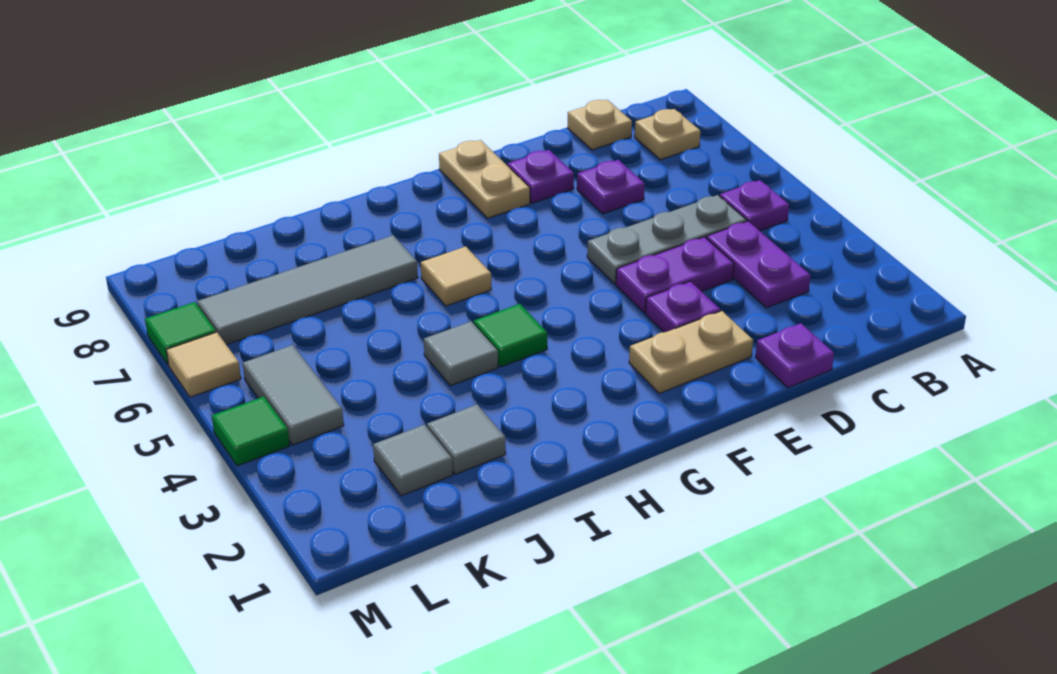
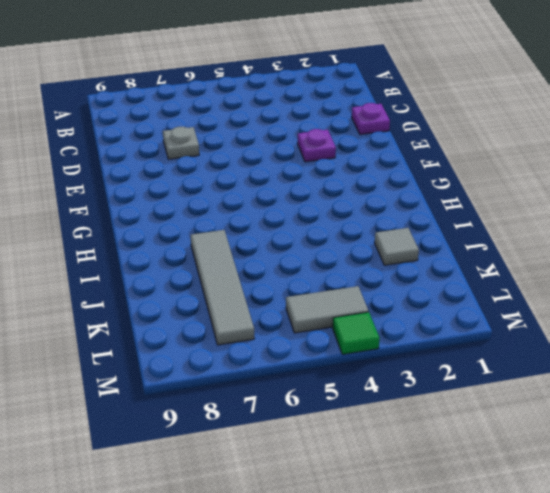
grey 1x1 plate [163,127,199,159] -> purple 1x1 plate [577,160,645,214]
none -> purple 1x1 plate [720,180,789,231]
none -> tan 1x1 plate [635,109,700,160]
none -> purple 1x2 plate [706,221,810,308]

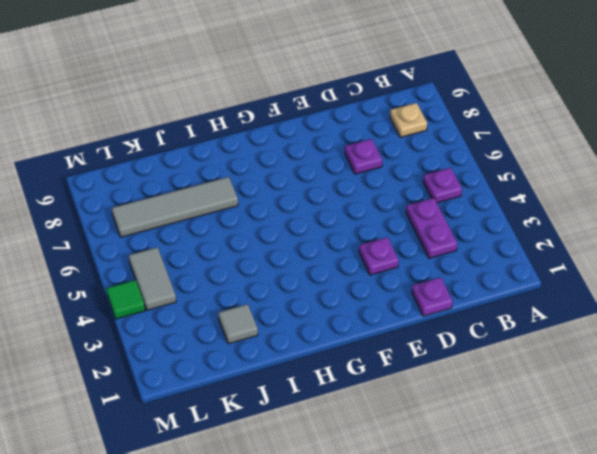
none -> grey 1x3 plate [587,195,747,284]
none -> tan 1x1 plate [568,100,632,150]
none -> purple 1x2 plate [616,237,734,313]

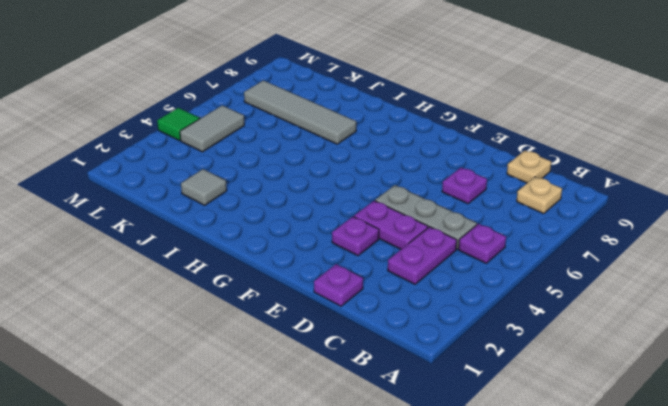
none -> tan 1x2 plate [629,311,753,393]
none -> purple 1x1 plate [508,150,574,203]
none -> tan 1x2 plate [439,140,530,218]

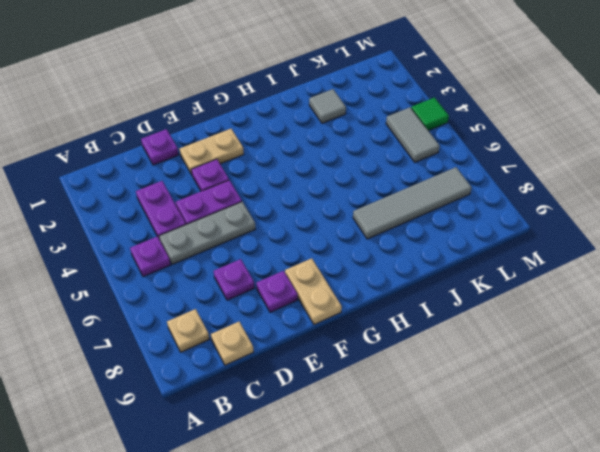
none -> green 1x1 tile [474,304,547,367]
none -> tan 1x1 tile [421,247,491,306]
none -> grey 1x1 tile [424,322,498,386]

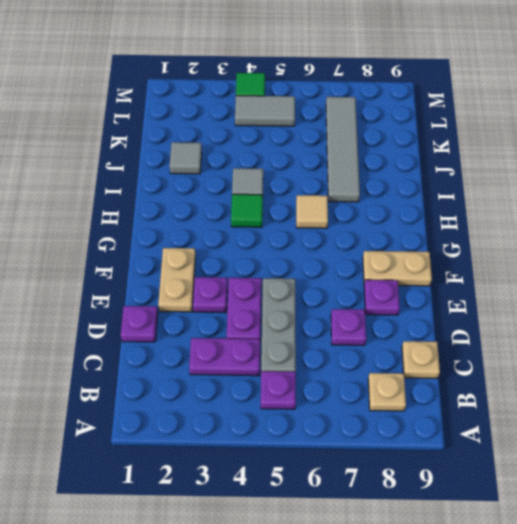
none -> grey 1x1 tile [373,425,453,496]
none -> tan 1x1 tile [166,332,241,397]
none -> green 1x1 tile [145,302,216,365]

